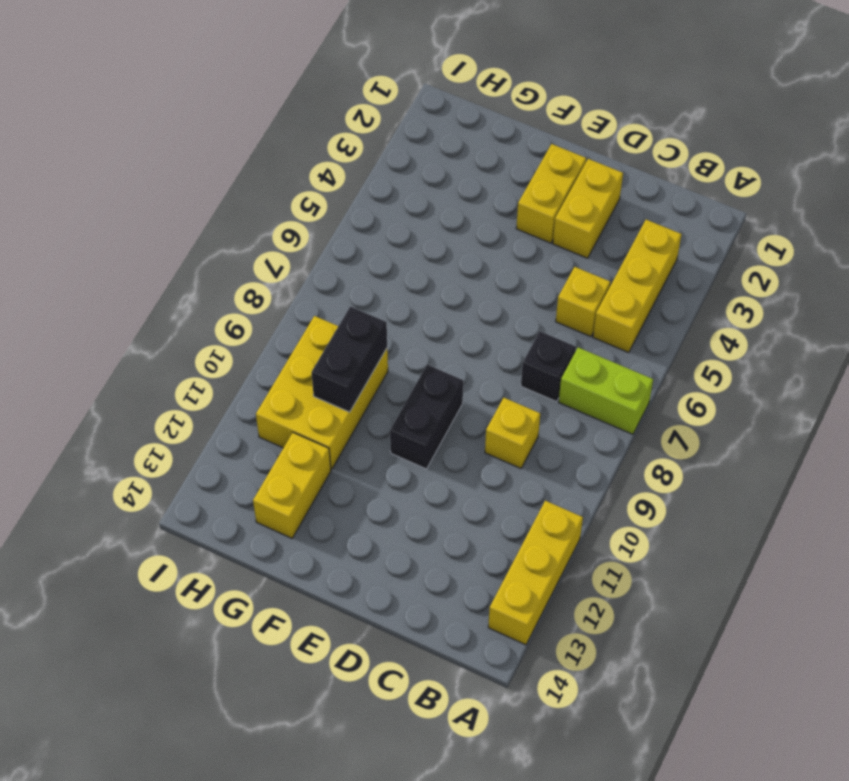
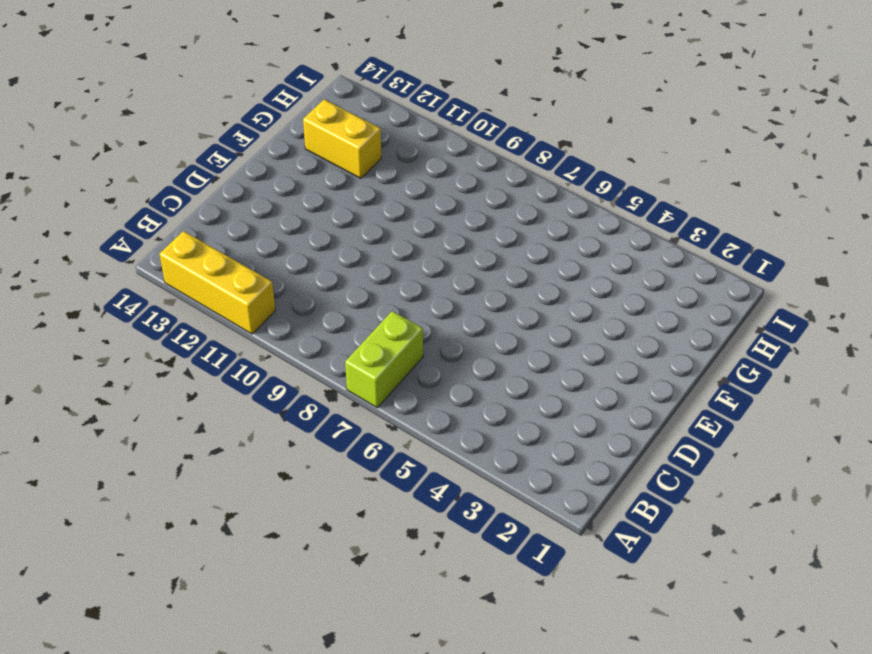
none -> yellow 1x3 brick [593,220,682,352]
none -> yellow 1x1 brick [556,267,610,337]
none -> black 1x1 brick [521,331,576,402]

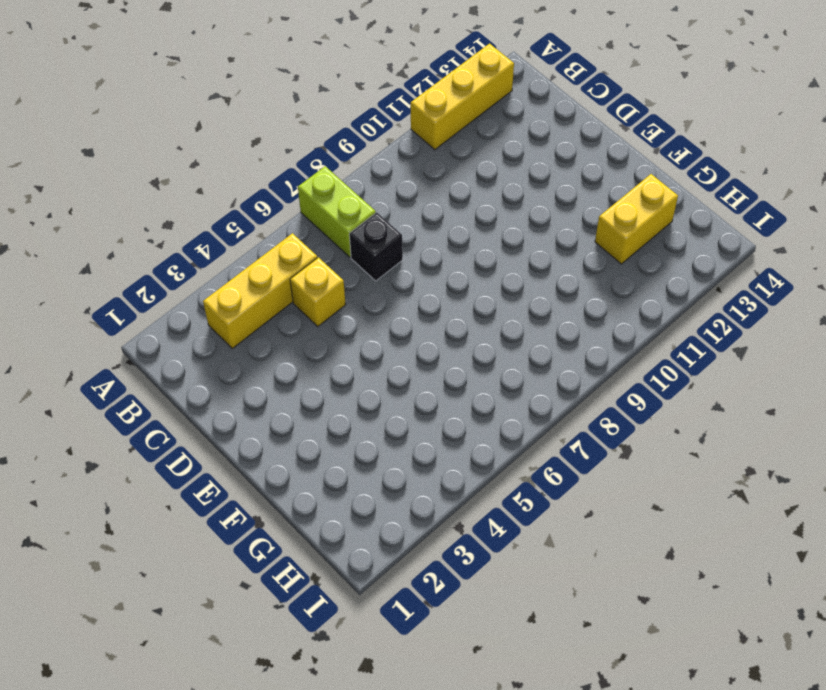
none -> yellow 1x1 brick [485,398,540,468]
none -> yellow 1x2 brick [553,159,623,258]
none -> yellow 1x2 brick [516,144,586,243]

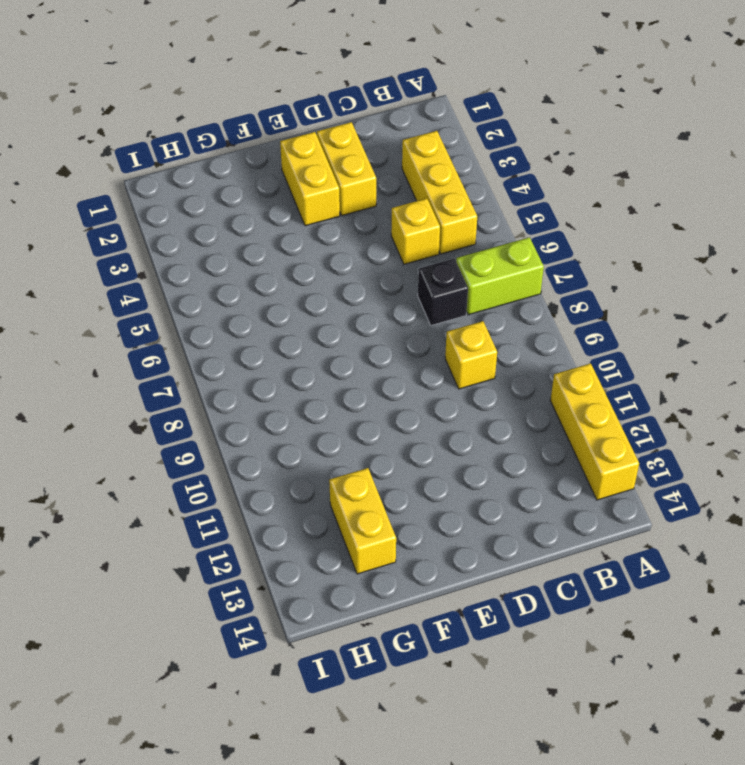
none -> black 1x2 brick [390,364,463,469]
none -> yellow 2x3 brick [256,316,388,469]
none -> black 1x2 brick [312,306,387,412]

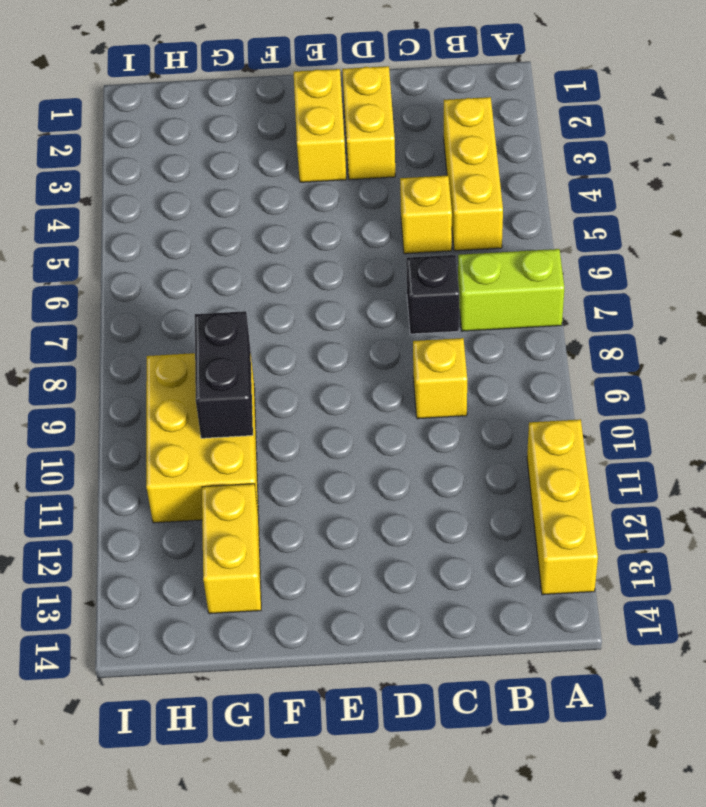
none -> black 1x2 brick [390,364,463,469]

